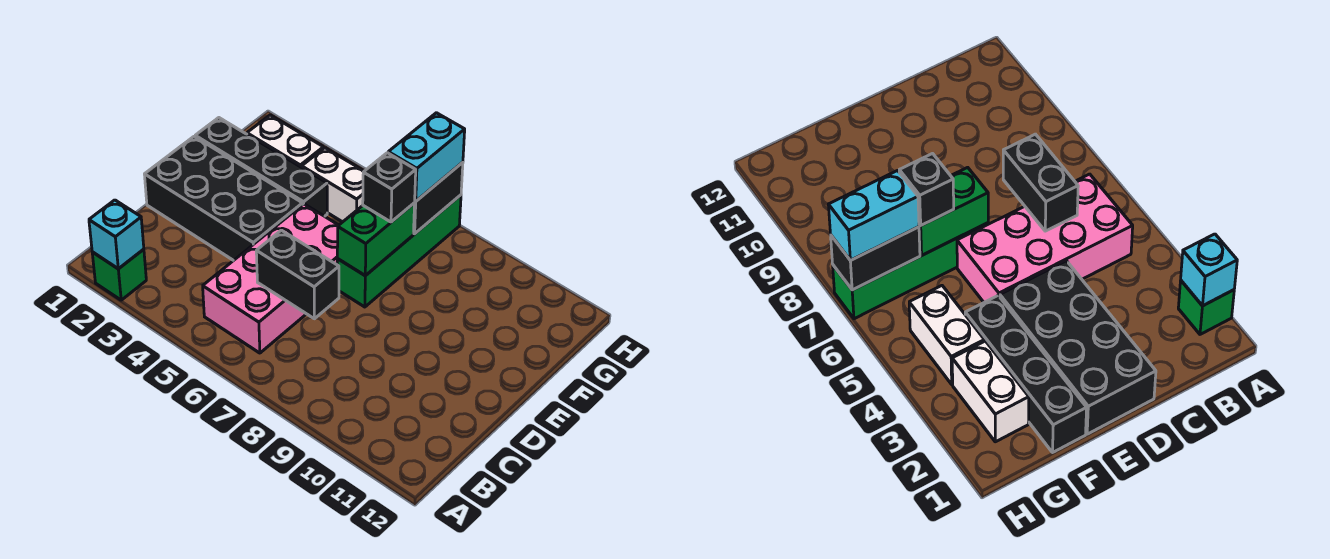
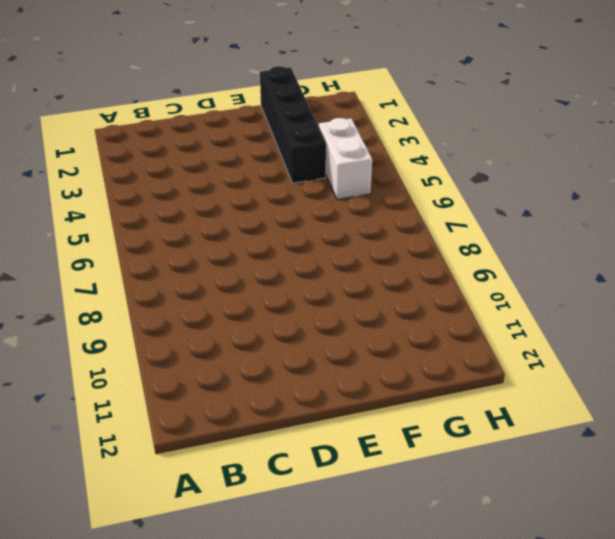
none -> green 1x1 brick [92,249,146,300]
none -> pink 2x4 brick [203,204,338,353]
none -> black 2x4 brick [144,137,303,261]

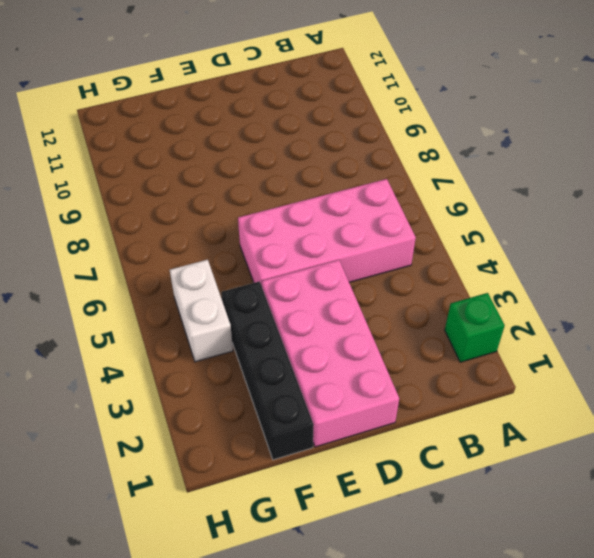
pink 2x4 brick [262,260,399,447] -> black 2x4 brick [144,137,303,261]
none -> green 1x4 brick [337,195,461,307]
none -> white 1x2 brick [247,115,323,167]
none -> cyan 1x1 brick [89,200,144,269]

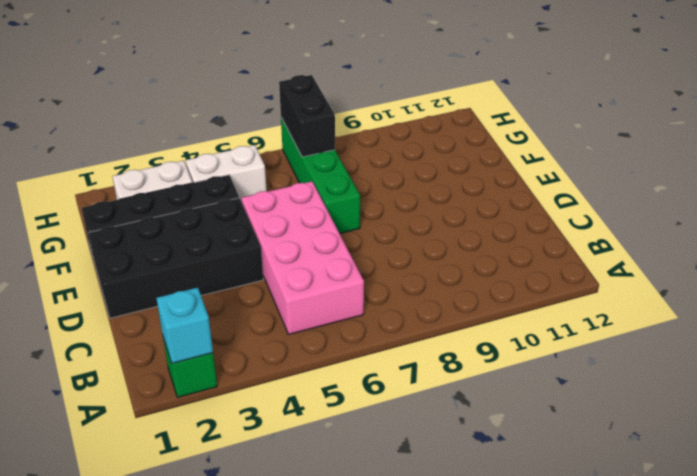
none -> black 1x2 brick [256,230,339,319]
none -> green 1x2 brick [337,203,415,276]
none -> black 1x1 brick [363,153,416,222]

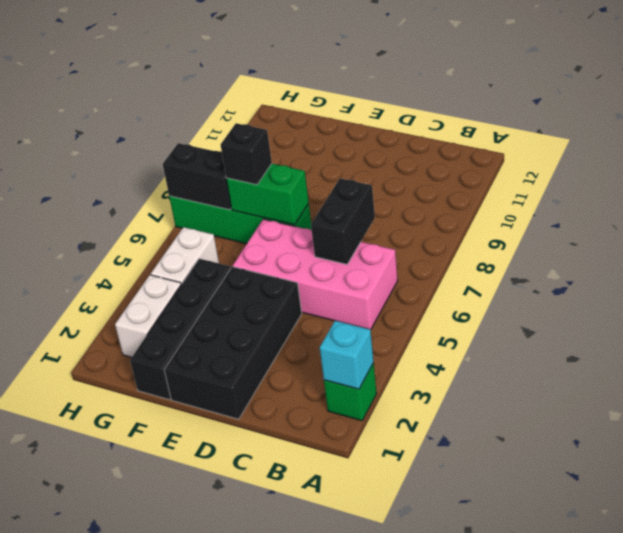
none -> cyan 1x2 brick [388,113,465,201]

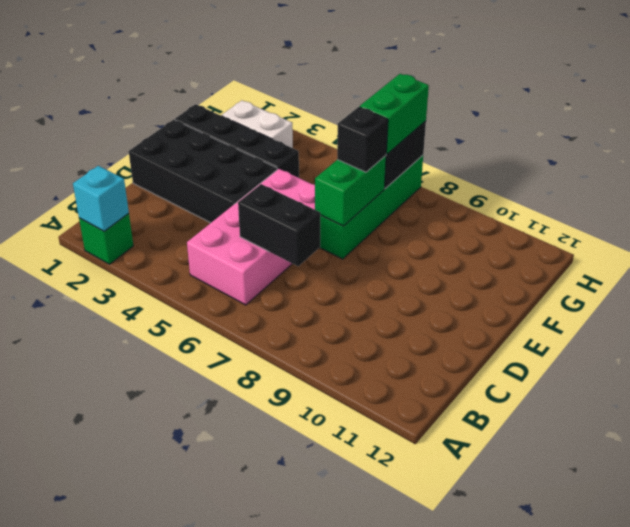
green 1x2 brick [360,74,429,154] -> cyan 1x2 brick [388,113,465,201]
none -> white 1x2 brick [302,148,364,222]

